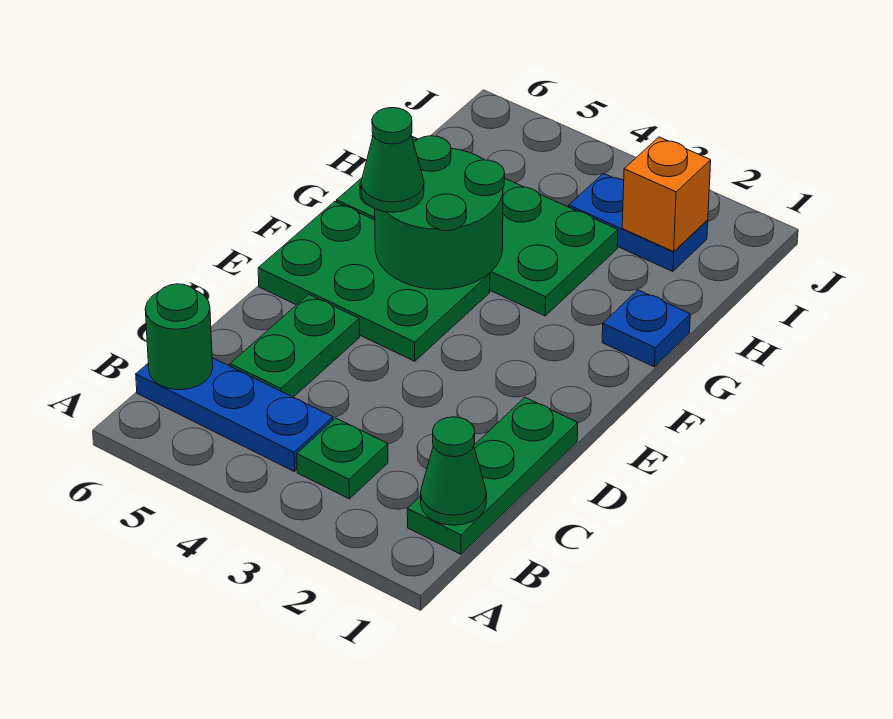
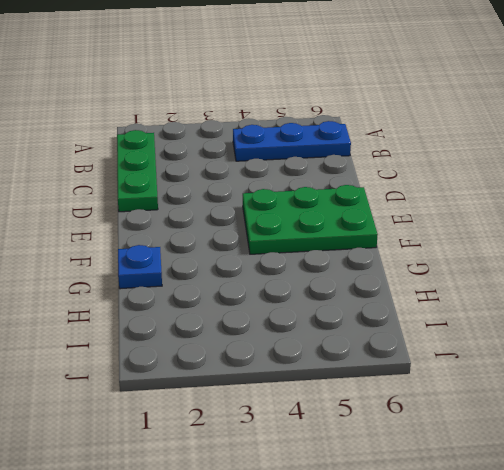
none -> green 1x1 plate [297,418,388,499]
none -> green 1x2 plate [230,294,359,397]
none -> green 2x4 plate [336,137,618,316]

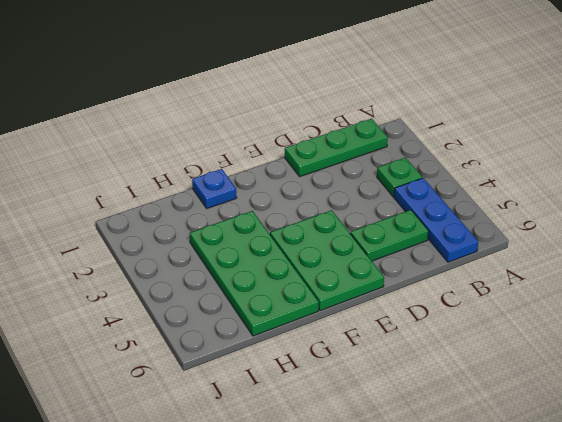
none -> blue 1x2 plate [569,173,708,271]
none -> green 1x1 cone [420,417,487,525]
none -> green 1x1 round brick [145,284,213,390]

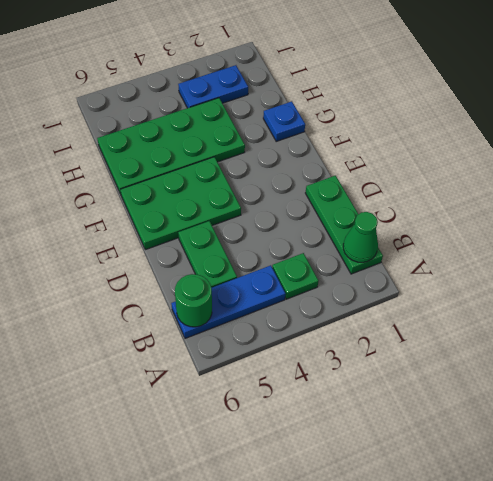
none -> green 2x2 round brick [375,136,505,289]
none -> orange 1x1 brick [622,137,711,252]
none -> green 1x1 cone [361,108,424,212]

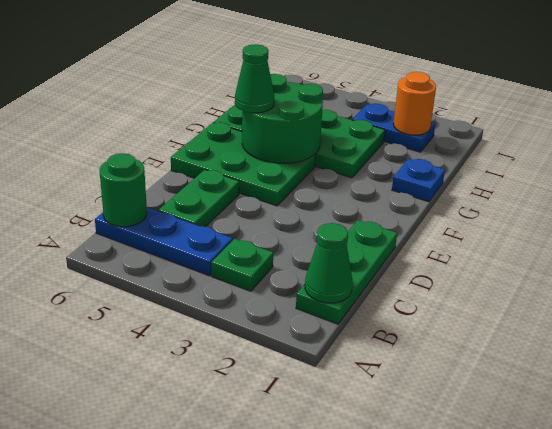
orange 1x1 round brick [393,72,436,135] -> orange 1x1 brick [622,137,711,252]

